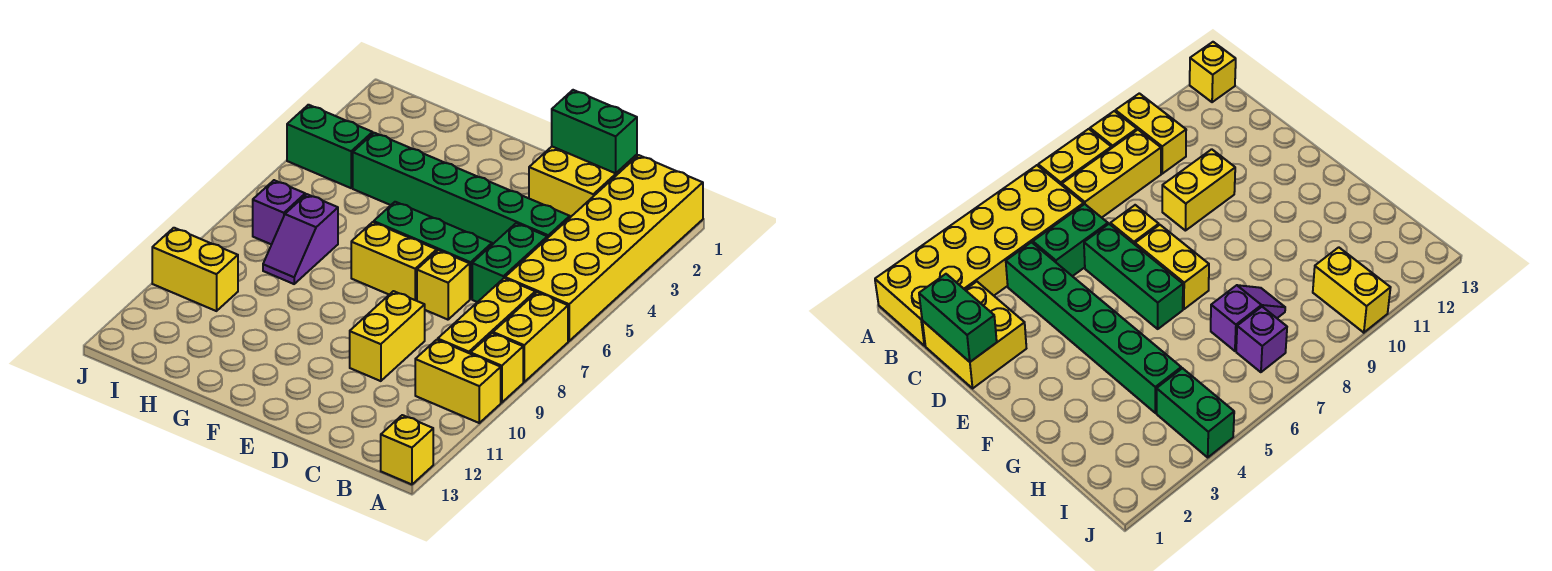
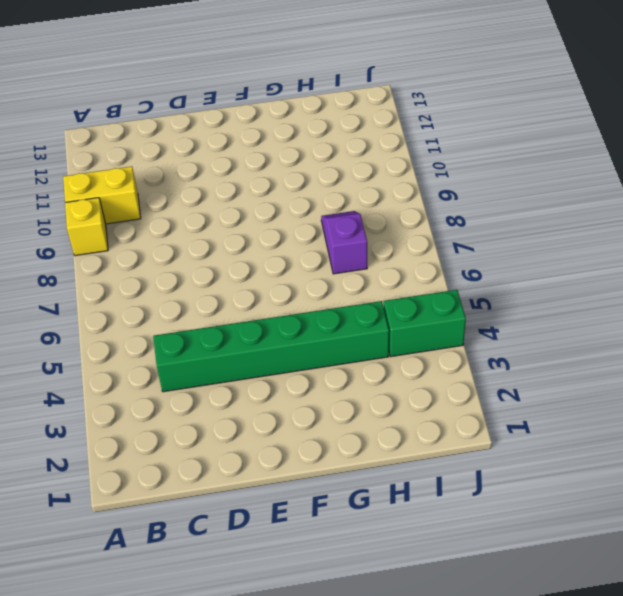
none -> yellow 2x6 brick [505,155,703,341]
none -> yellow 1x2 brick [493,292,568,382]
none -> yellow 1x1 brick [381,415,433,484]

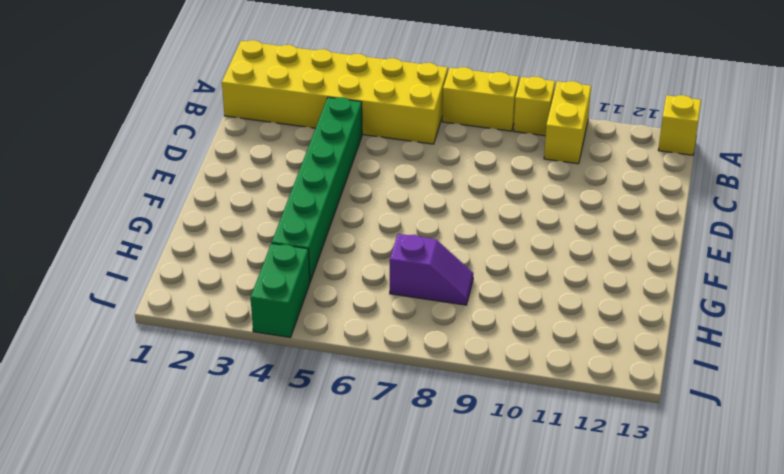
none -> yellow 1x3 brick [438,278,535,354]
none -> yellow 2x2 brick [529,147,637,217]
none -> green 1x2 brick [472,223,547,302]

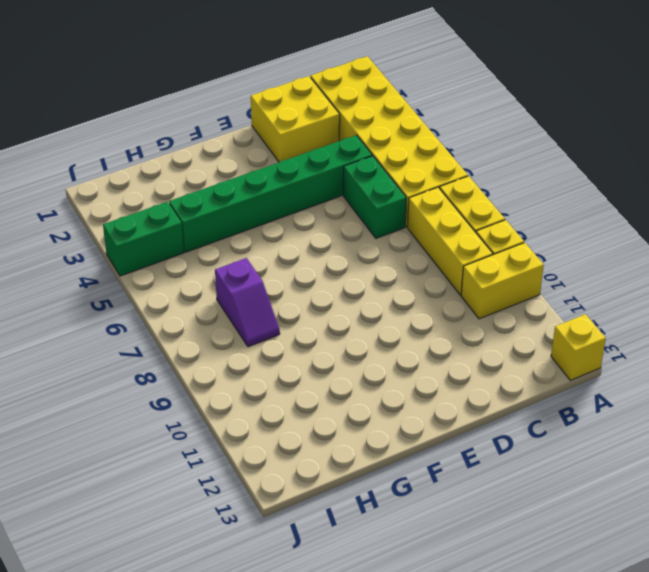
none -> green 1x3 brick [374,202,492,299]
none -> yellow 1x1 brick [417,250,470,320]
none -> yellow 1x2 brick [350,291,425,381]

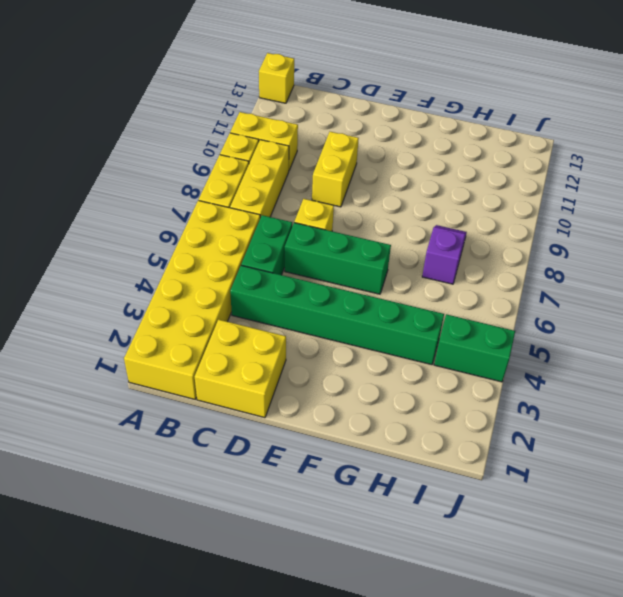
none -> yellow 1x2 brick [351,222,437,301]
none -> purple 1x1 brick [253,180,305,244]
none -> yellow 1x2 brick [152,228,238,311]

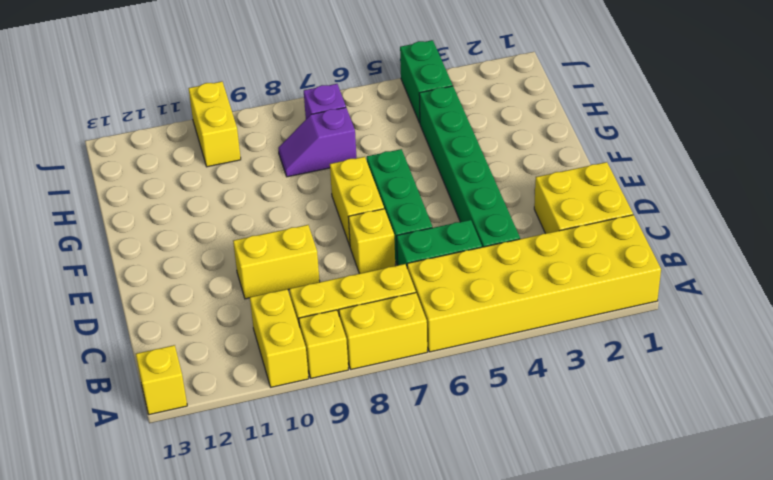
none -> green 1x2 brick [552,90,637,173]

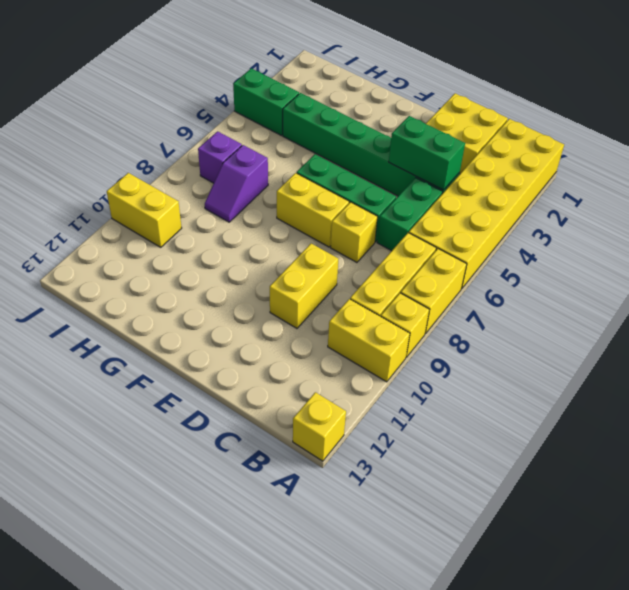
green 1x2 brick [389,116,465,190] -> green 1x2 brick moved to [552,90,637,173]

